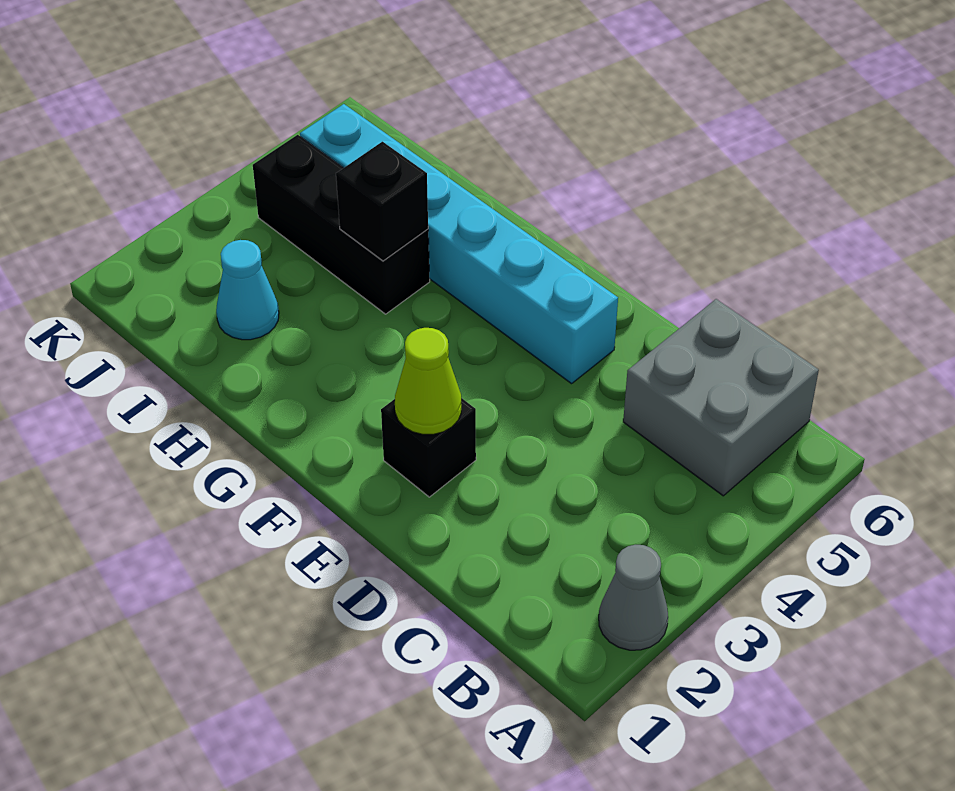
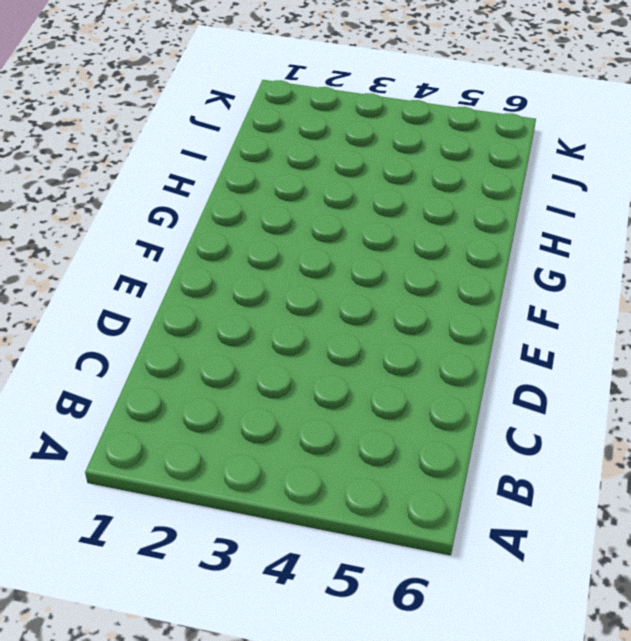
none -> grey 1x1 cone [599,545,668,650]
none -> grey 2x2 brick [623,299,819,496]

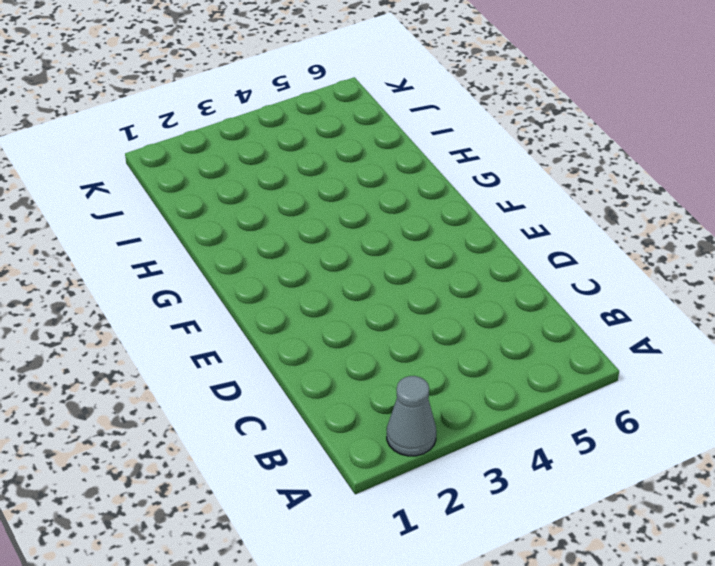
none -> grey 2x2 brick [623,299,819,496]
none -> black 1x1 brick [381,398,476,497]

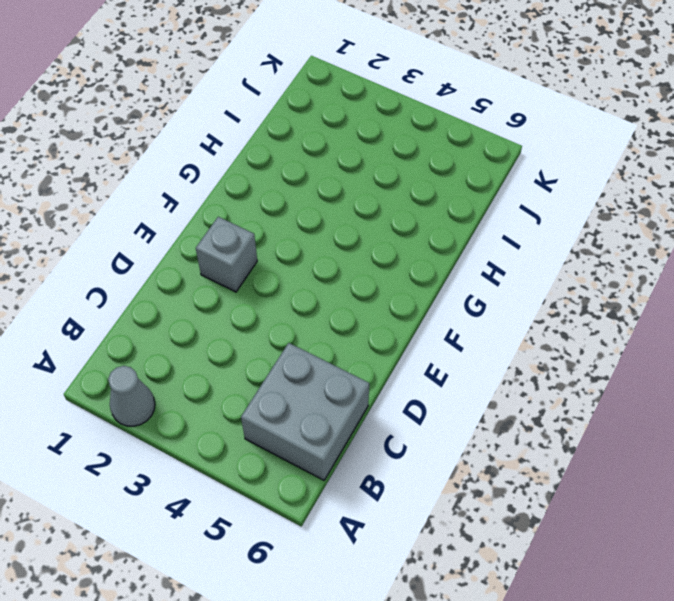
grey 1x1 brick [196,217,257,292] -> black 1x1 brick [381,398,476,497]
none -> cyan 1x6 brick [300,104,618,384]
none -> black 1x3 brick [253,135,430,314]

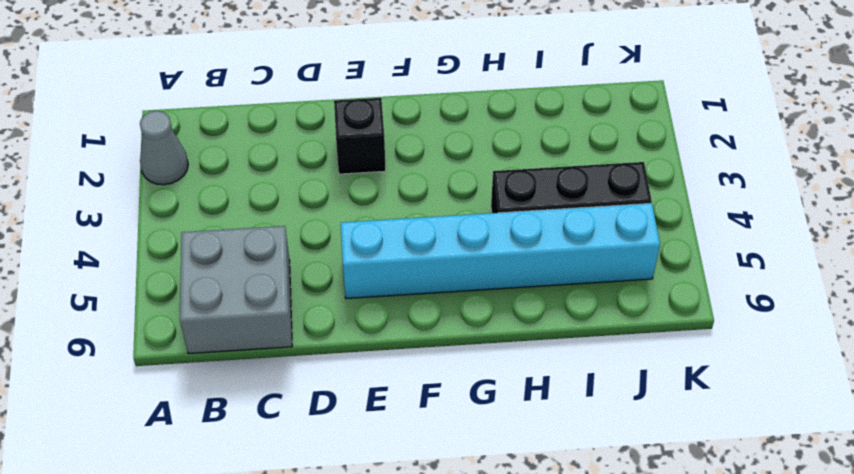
none -> cyan 1x1 cone [216,240,279,340]
none -> lime 1x1 cone [395,328,461,434]

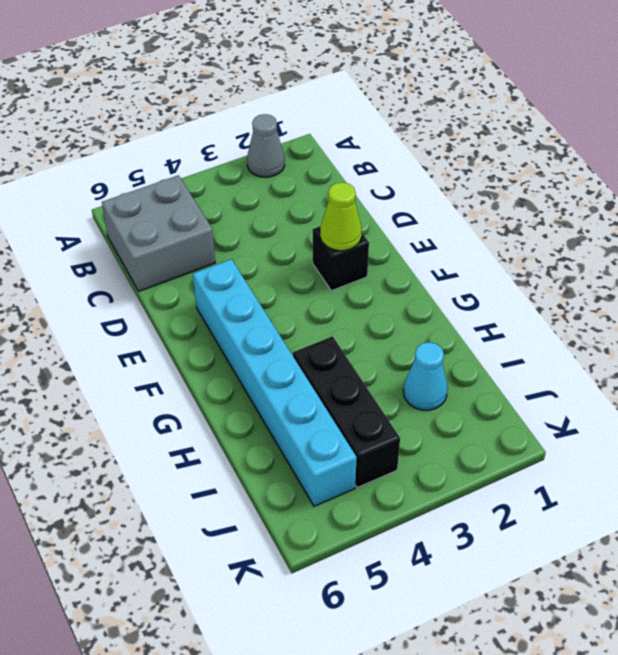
none -> black 1x1 brick [336,141,428,261]

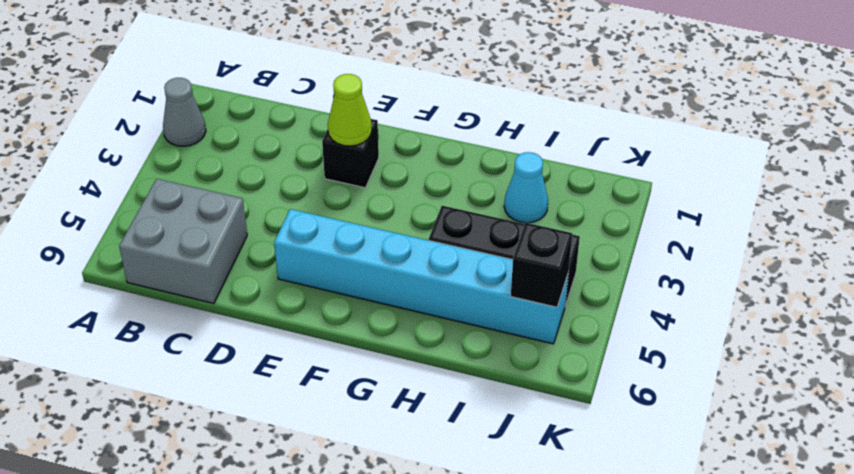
black 1x1 brick [511,223,572,307] -> black 1x1 brick moved to [336,141,428,261]

